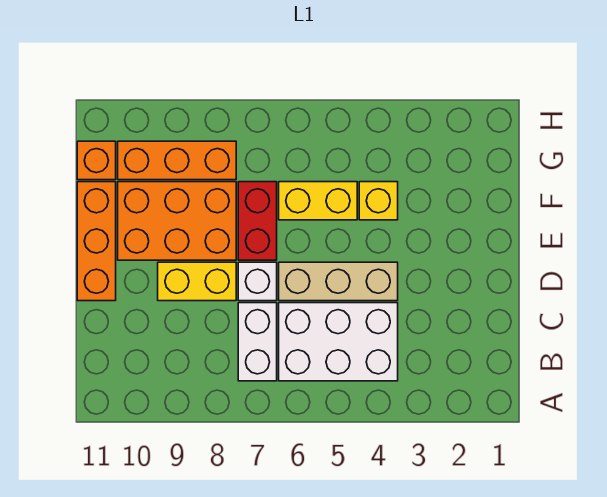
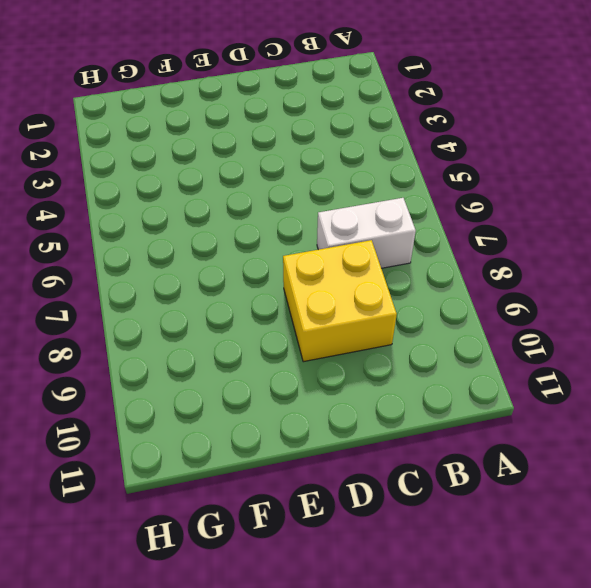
yellow 2x2 brick [283,240,397,362] -> yellow 1x2 brick [158,262,236,301]
none -> white 2x3 brick [279,303,398,381]
none -> tan 1x3 brick [279,262,398,301]
none -> white 1x1 brick [238,262,277,301]

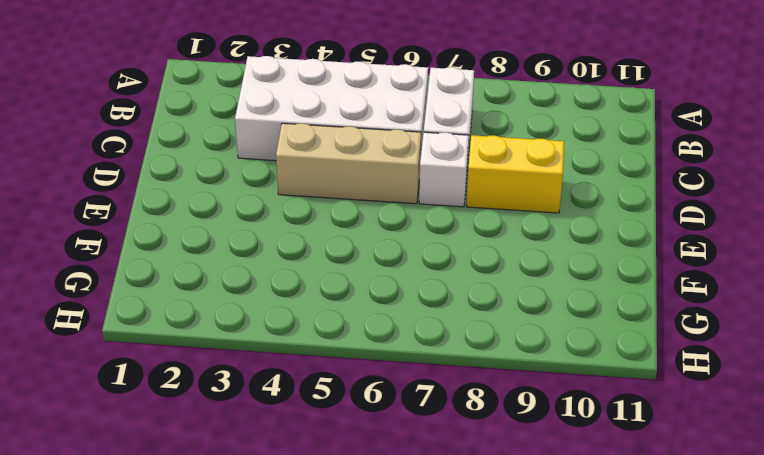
white 2x4 brick [235,56,428,161] -> white 2x3 brick [279,303,398,381]
none -> orange 1x3 brick [77,182,116,301]
none -> red 1x2 brick [238,182,277,260]
none -> orange 2x3 brick [118,182,236,260]

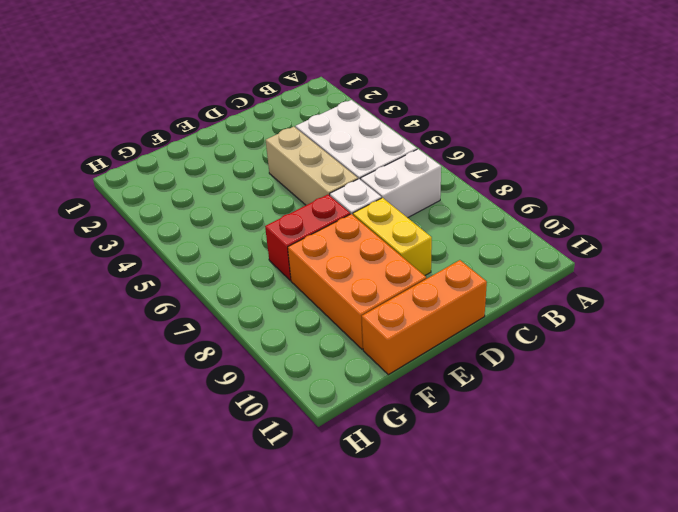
none -> yellow 1x1 brick [359,182,398,220]
none -> yellow 1x2 brick [279,182,357,220]
none -> orange 1x3 brick [118,141,236,180]

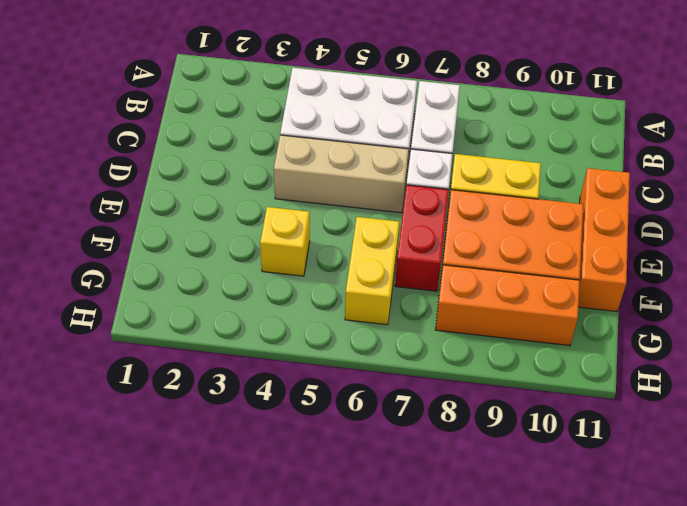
yellow 1x2 brick [345,217,399,325] -> yellow 1x2 brick turned to [279,182,357,220]
none -> orange 1x1 brick [77,141,116,180]

